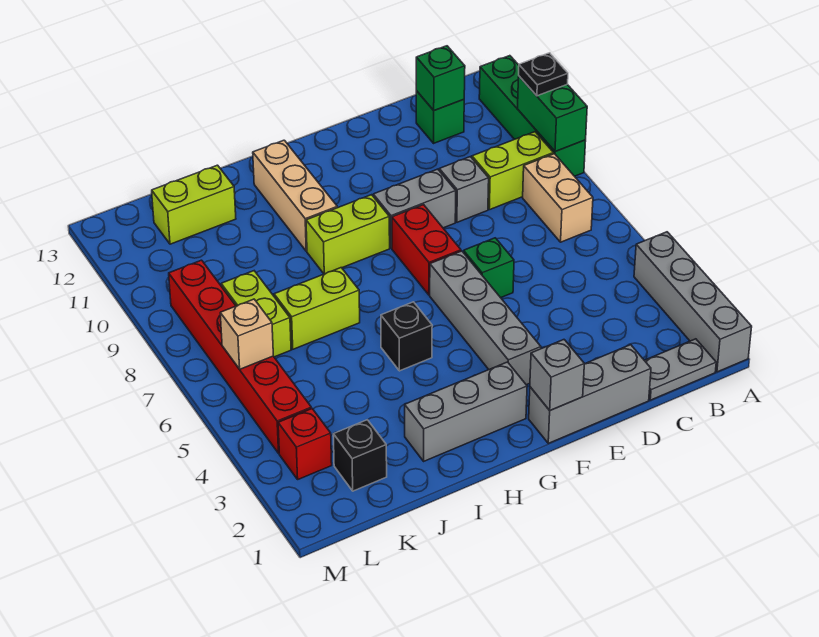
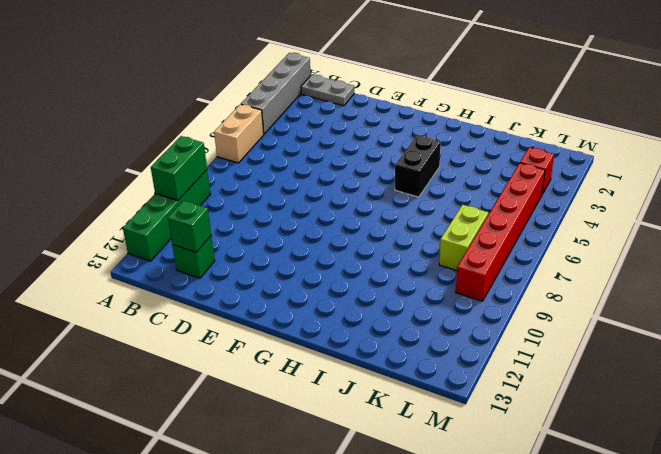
tan 1x2 brick [214,104,264,163] -> tan 1x2 brick moved to [523,154,593,242]
black 1x2 brick [395,135,441,197] -> black 1x1 brick [381,302,432,371]
none -> lime 1x2 brick [472,132,553,210]
none -> grey 1x3 brick [529,345,651,443]
none -> grey 1x1 brick [439,157,489,222]

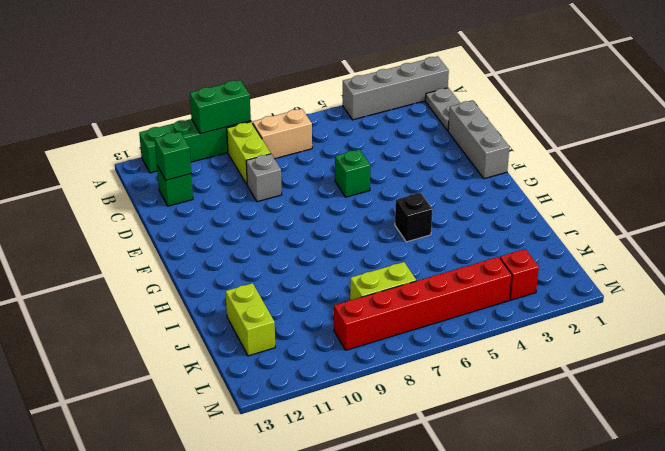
none -> grey 1x2 brick [373,169,456,248]
none -> grey 1x4 brick [430,251,541,385]
none -> red 1x2 brick [392,205,461,295]

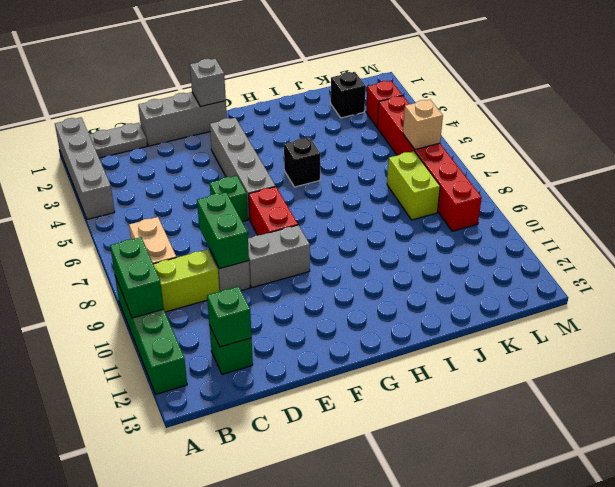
green 1x2 brick [197,192,249,269] -> none
none -> grey 1x3 brick [405,362,527,461]
none -> lime 1x2 brick [306,195,390,274]
none -> tan 1x3 brick [253,140,337,251]

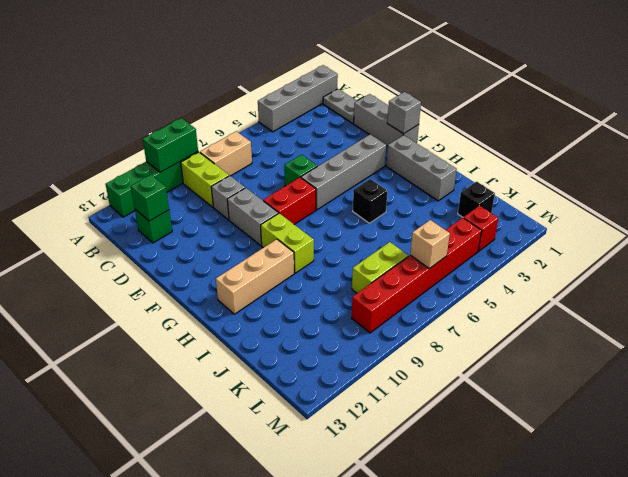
none -> lime 1x2 brick [274,268,360,349]
none -> lime 1x2 brick [152,165,236,244]
none -> black 1x1 plate [519,53,568,96]

